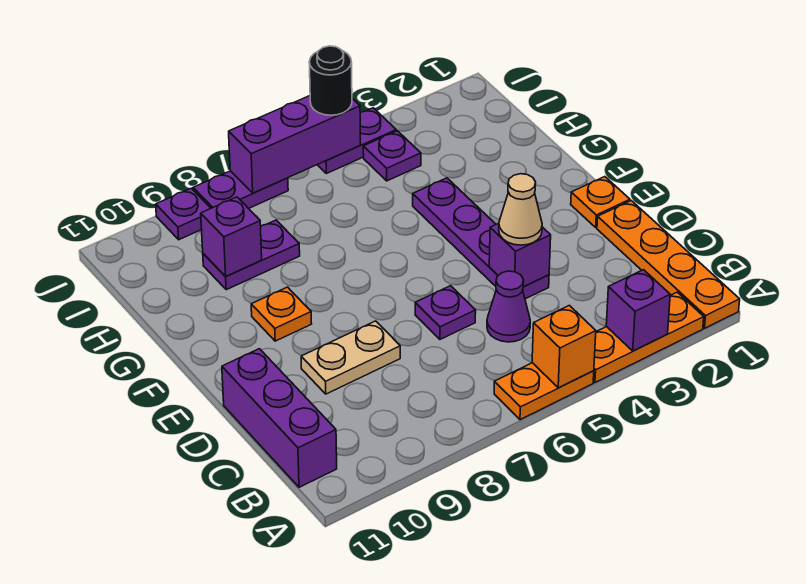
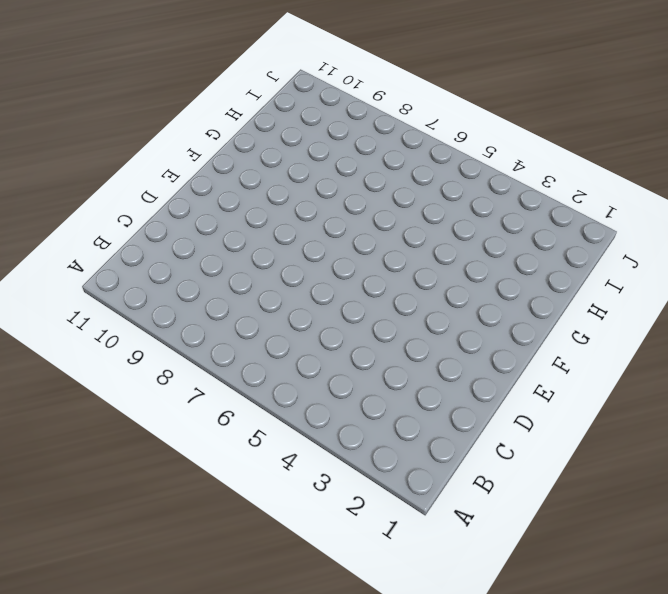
none -> orange 1x4 plate [597,201,740,328]
none -> orange 1x3 plate [593,292,704,382]
none -> orange 1x2 plate [494,363,594,420]

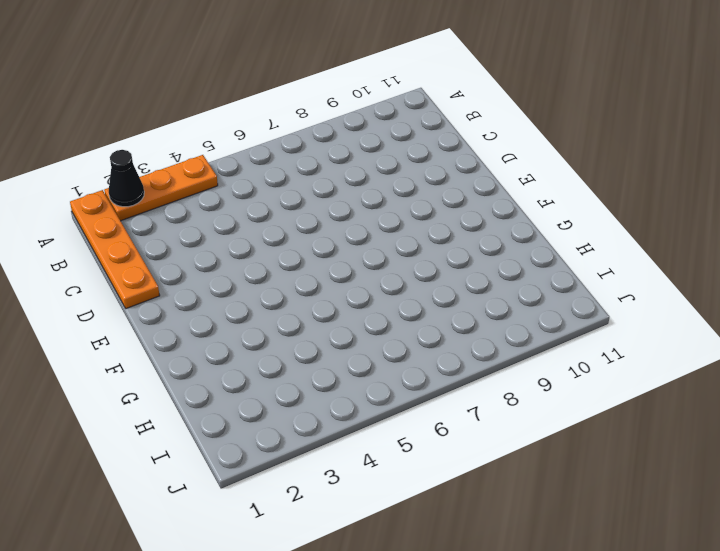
black 1x1 cone [109,150,144,207] -> none
none -> orange 1x2 plate [494,363,594,420]
none -> purple 1x3 brick [222,349,337,487]
none -> purple 1x1 cone [487,271,530,342]

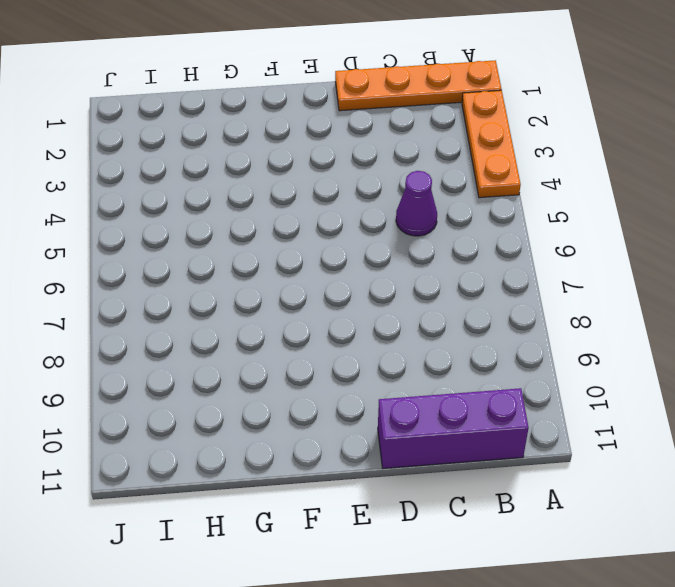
none -> orange 1x2 plate [494,363,594,420]
none -> purple 1x4 plate [413,178,549,299]
none -> purple 1x1 plate [415,286,476,339]

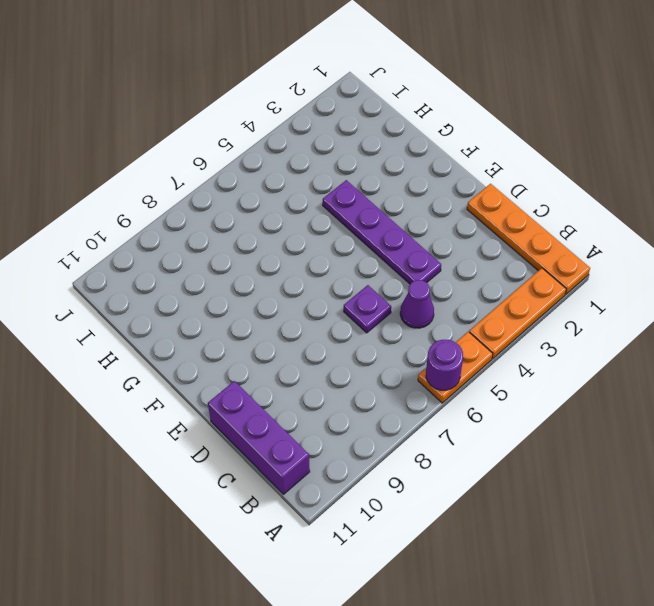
purple 1x1 round brick [426,340,463,390] -> none
none -> tan 1x2 plate [301,321,400,394]
none -> orange 1x1 plate [571,177,630,228]
none -> orange 1x1 plate [251,287,312,341]

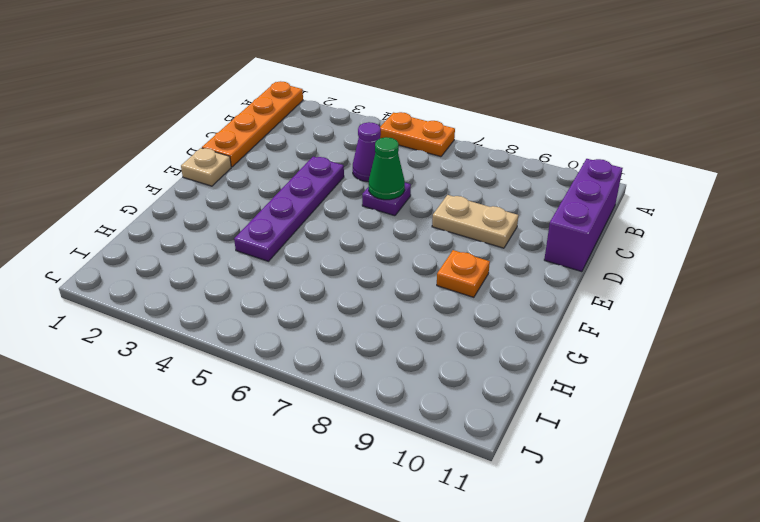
green 1x1 cone [369,137,405,200] -> none
tan 1x1 plate [181,148,231,186] -> orange 1x1 plate [571,177,630,228]
none -> orange 1x3 plate [593,292,704,382]
none -> purple 1x2 plate [203,220,300,290]
none -> purple 1x1 plate [363,131,421,181]

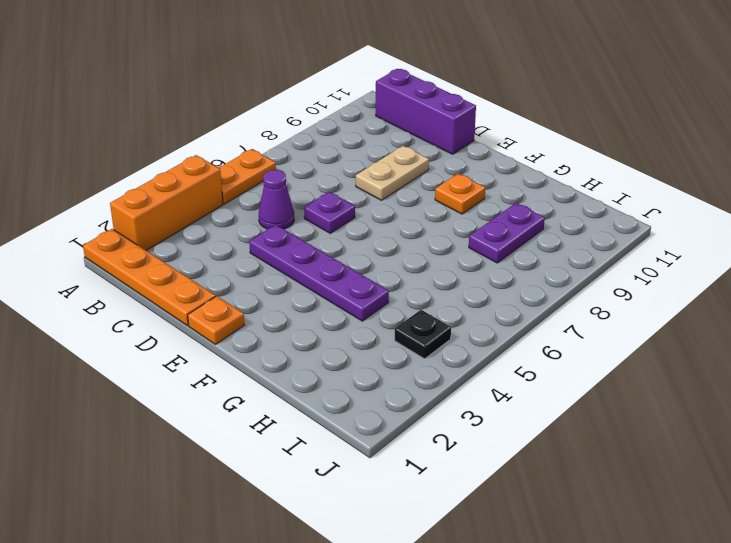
orange 1x3 brick [110,155,223,251] -> orange 1x3 plate [593,292,704,382]
black 1x1 plate [395,310,451,359] -> purple 1x1 plate [363,131,421,181]
none -> purple 1x2 plate [317,108,396,173]
none -> purple 1x2 plate [193,171,288,209]
none -> purple 1x1 plate [156,188,211,240]

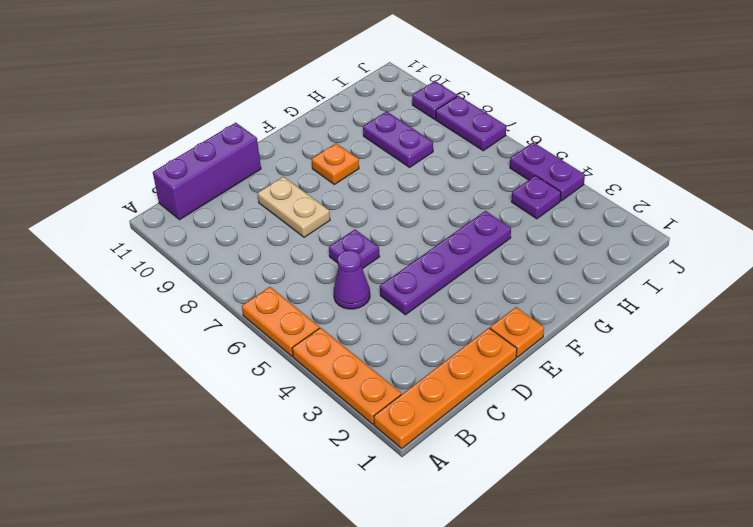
none -> purple 1x1 brick [606,270,670,351]
none -> orange 1x1 brick [532,305,596,388]
none -> purple 1x1 brick [489,223,551,287]

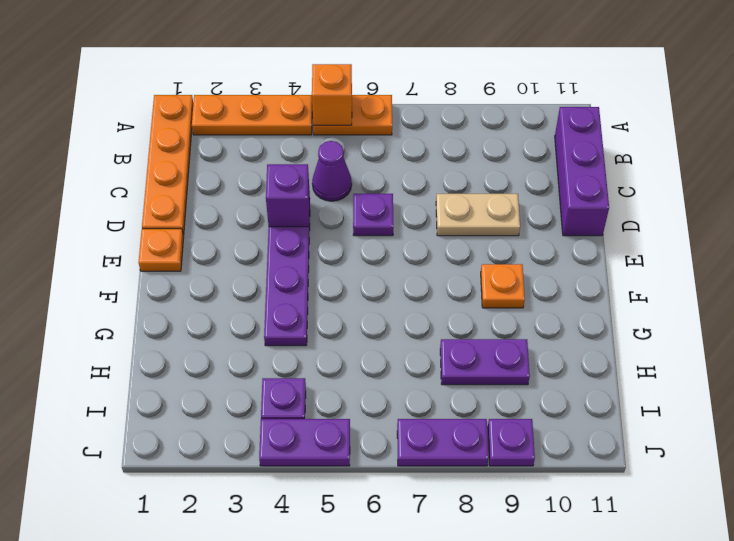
none -> purple 1x1 brick [606,270,670,351]
none -> purple 1x1 brick [201,197,262,277]
none -> purple 1x3 brick [229,96,361,193]

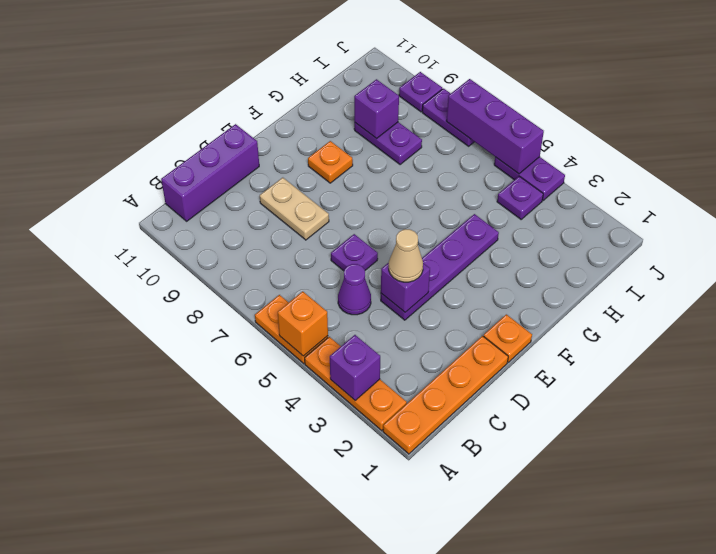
none -> black 1x1 round brick [309,46,352,115]

